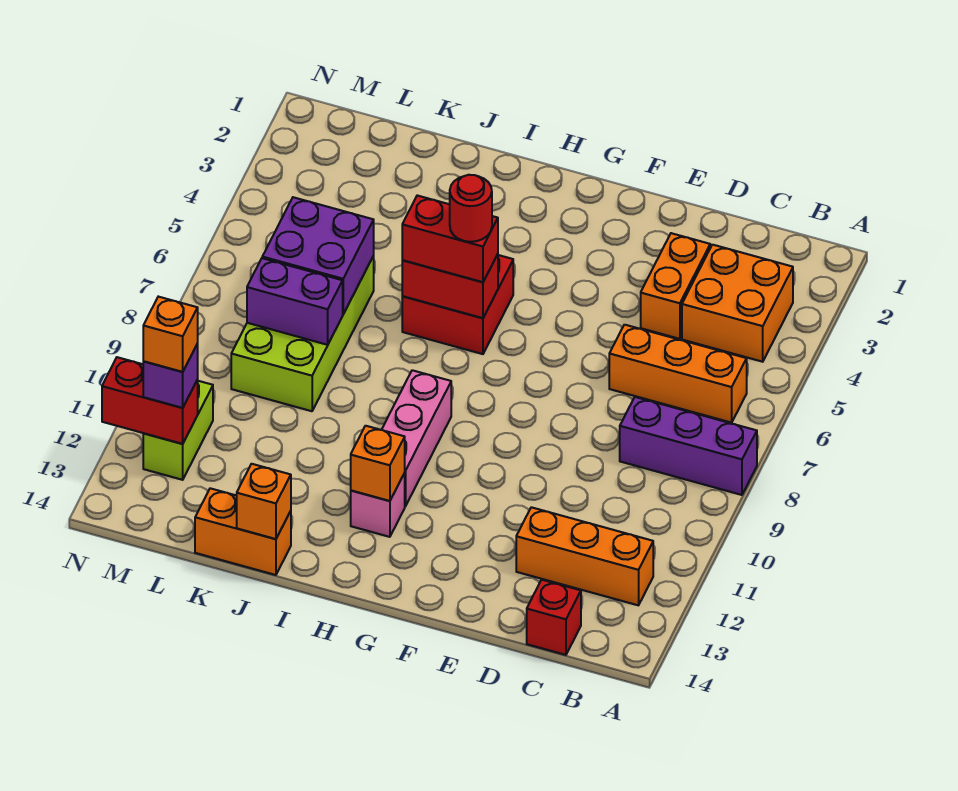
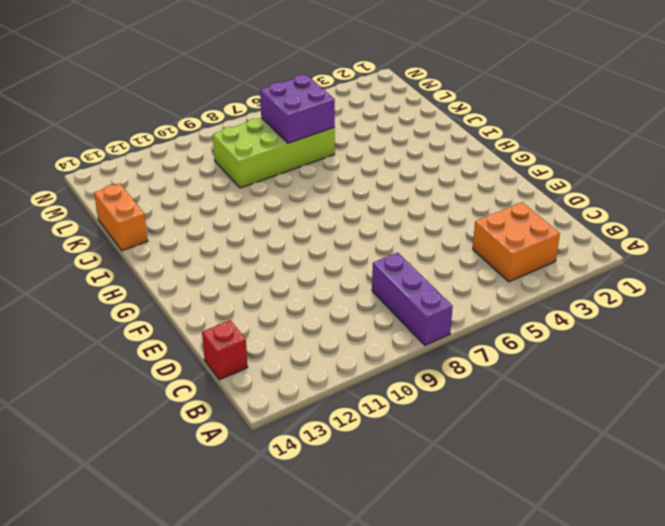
none -> orange 1x3 brick [609,325,747,423]
none -> orange 1x3 brick [516,507,653,605]
none -> orange 1x2 brick [641,233,710,339]

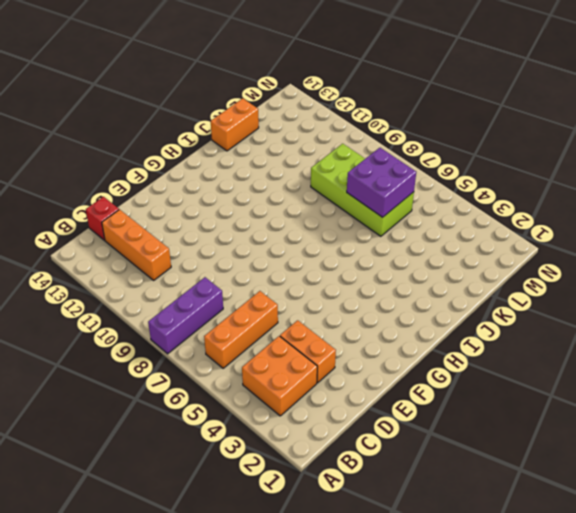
orange 1x3 brick [102,210,171,280] -> orange 1x3 brick turned to [516,507,653,605]
none -> red 2x2 brick [402,255,513,354]
none -> pink 1x3 brick [382,370,451,506]
none -> pink 1x1 brick [351,473,405,537]

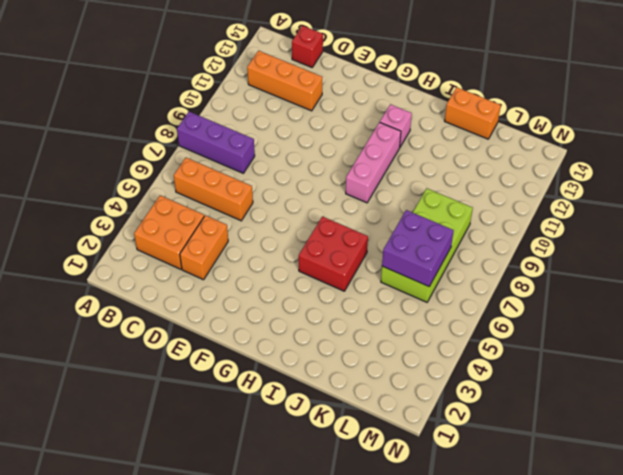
none -> lime 1x2 brick [143,381,213,480]
none -> red 1x2 brick [402,254,498,318]
none -> orange 1x1 brick [351,426,405,501]

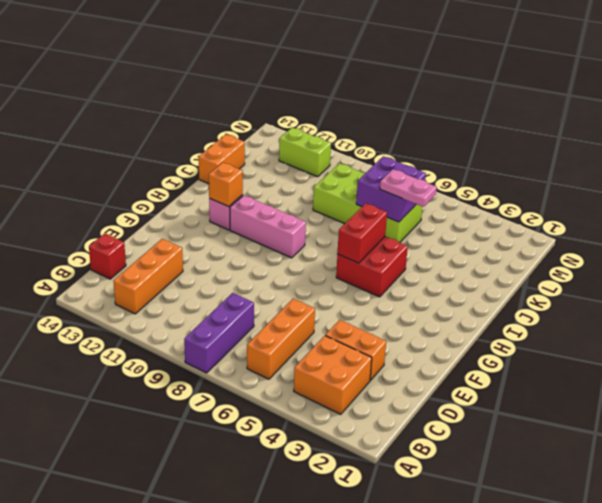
pink 1x2 plate [380,169,437,207] -> none
none -> orange 1x1 brick [237,464,291,539]
none -> purple 1x2 brick [247,258,343,345]
none -> red 1x2 brick [102,357,198,444]

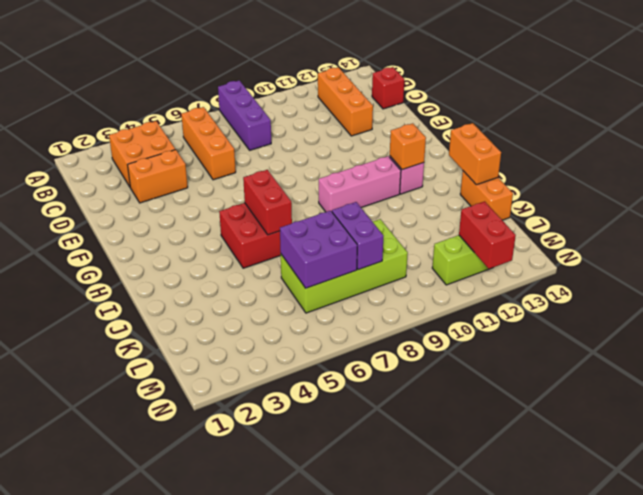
orange 1x2 brick [449,123,501,185] -> orange 1x1 brick [237,464,291,539]
none -> red 1x2 brick [402,195,498,282]
none -> purple 1x1 brick [143,344,198,408]
none -> red 1x1 round brick [450,175,492,242]

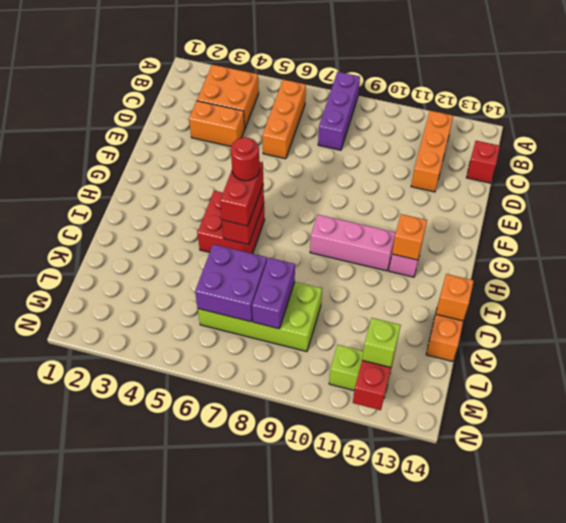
lime 1x1 brick [362,318,401,367] -> purple 1x1 brick [143,344,198,408]
none -> orange 1x1 brick [143,297,198,372]

